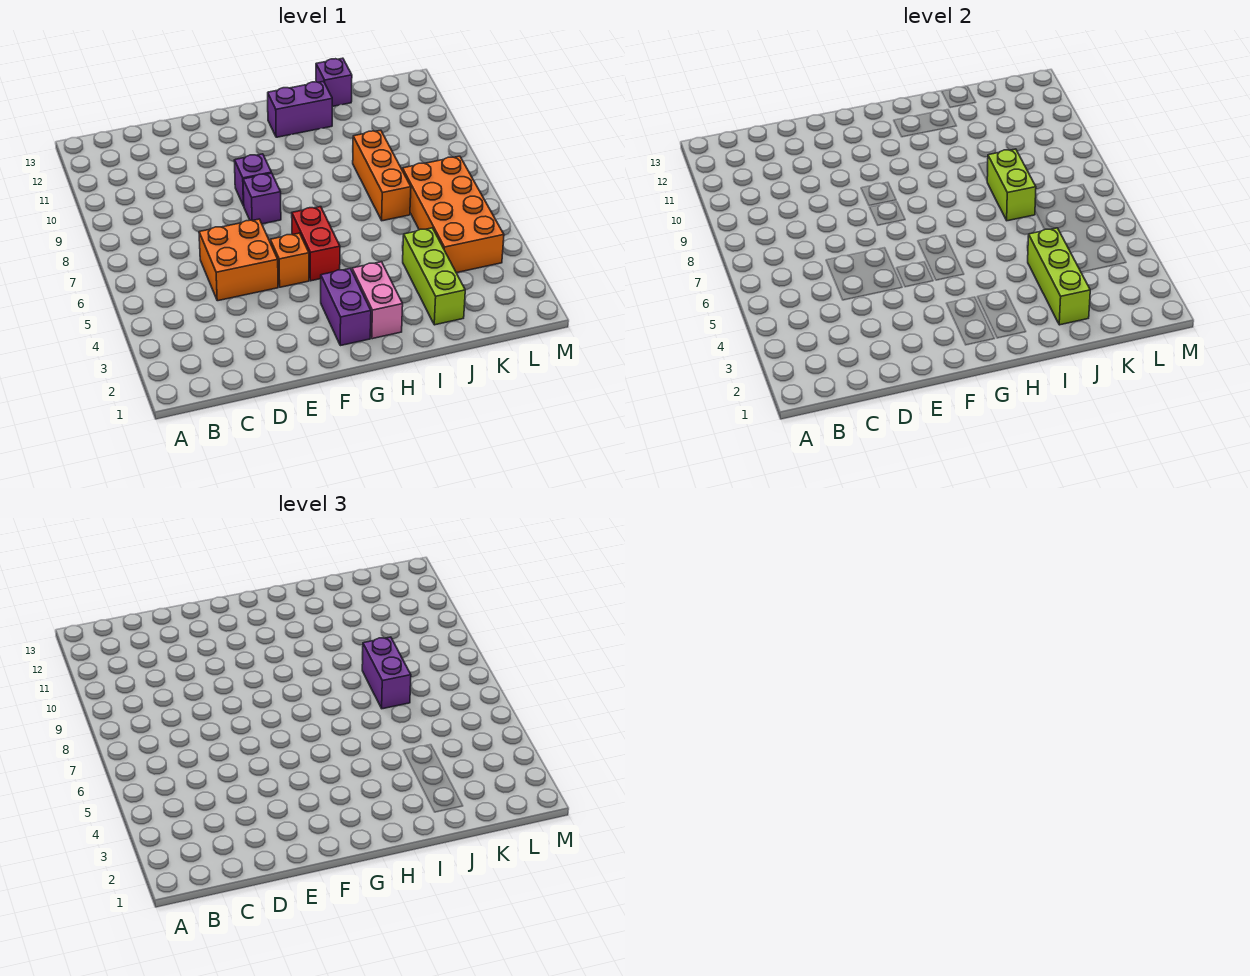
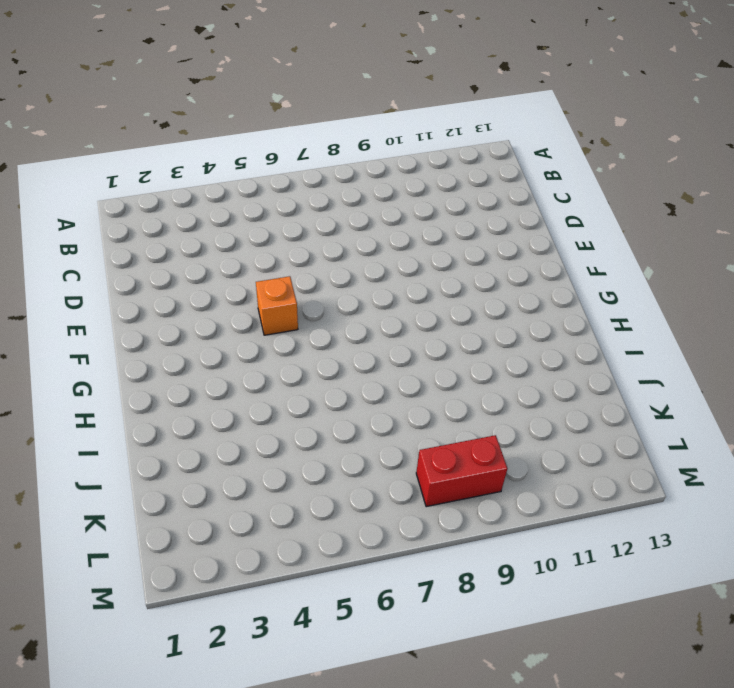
red 1x2 brick [416,435,507,507] -> red 1x2 brick moved to [292,207,340,281]
none -> orange 2x2 brick [199,219,278,301]
none -> purple 1x1 brick [243,173,281,224]
none -> purple 1x1 brick [234,154,271,206]

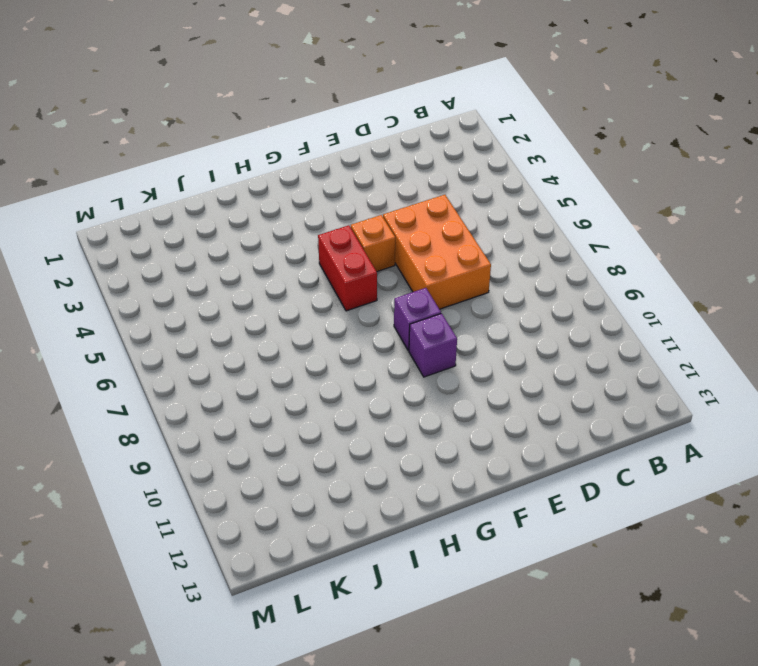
orange 2x3 brick [383,195,491,309] -> orange 2x2 brick [199,219,278,301]
none -> purple 1x2 brick [321,268,371,346]
none -> pink 1x2 brick [352,262,403,339]
none -> purple 1x2 brick [268,81,332,137]

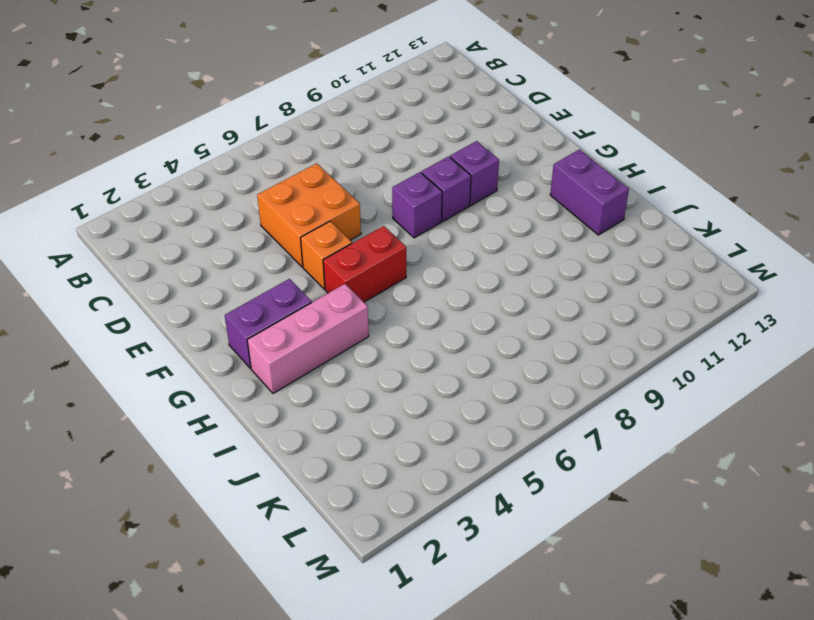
purple 1x1 brick [450,141,499,205] -> purple 1x1 brick moved to [316,58,352,107]
pink 1x3 brick [247,284,369,393] -> pink 1x2 brick [352,262,403,339]
none -> lime 1x3 brick [403,228,465,325]
none -> orange 1x3 brick [353,130,411,221]
none -> orange 2x4 brick [402,156,504,273]

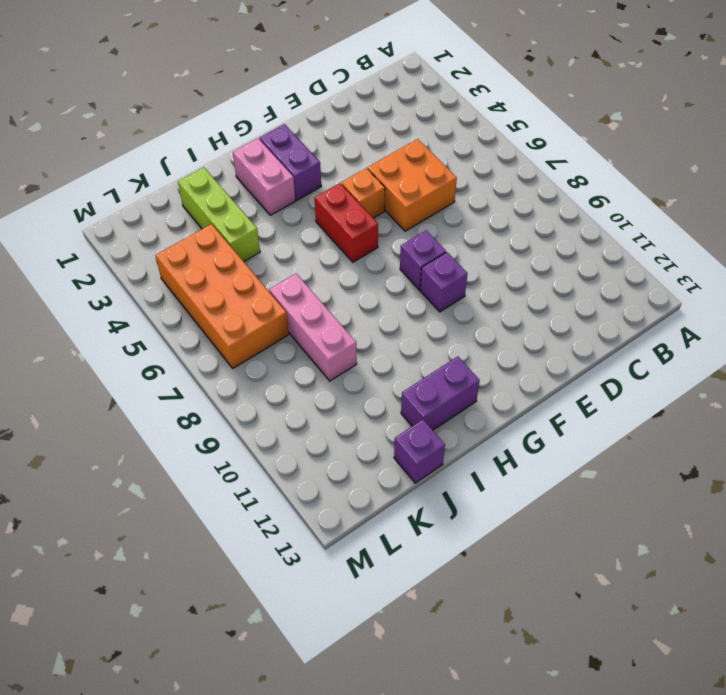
pink 1x3 brick [269,274,357,381] -> orange 1x3 brick [353,130,411,221]
none -> lime 1x3 brick [1028,228,1090,325]
none -> lime 1x2 brick [987,149,1036,221]
none -> purple 1x2 brick [362,637,411,709]

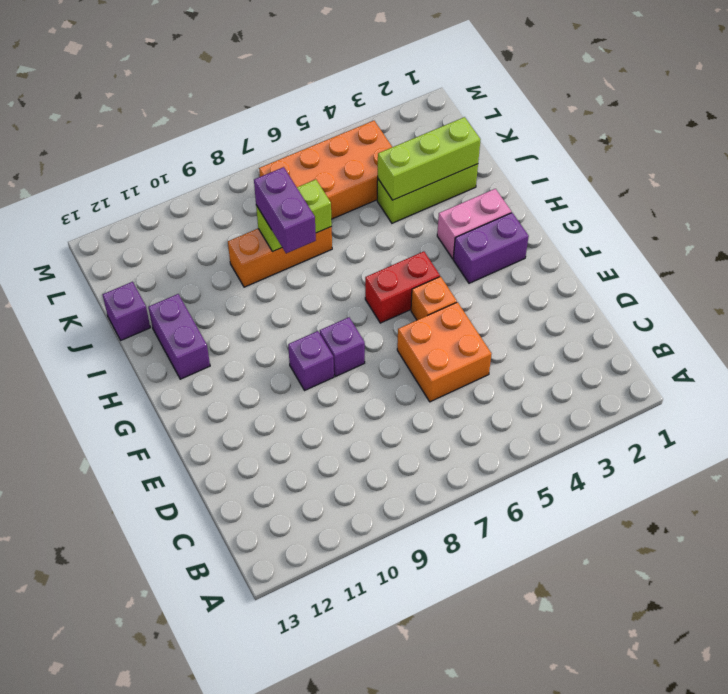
purple 1x2 brick [254,167,316,253] -> purple 1x2 brick turned to [362,637,411,709]

